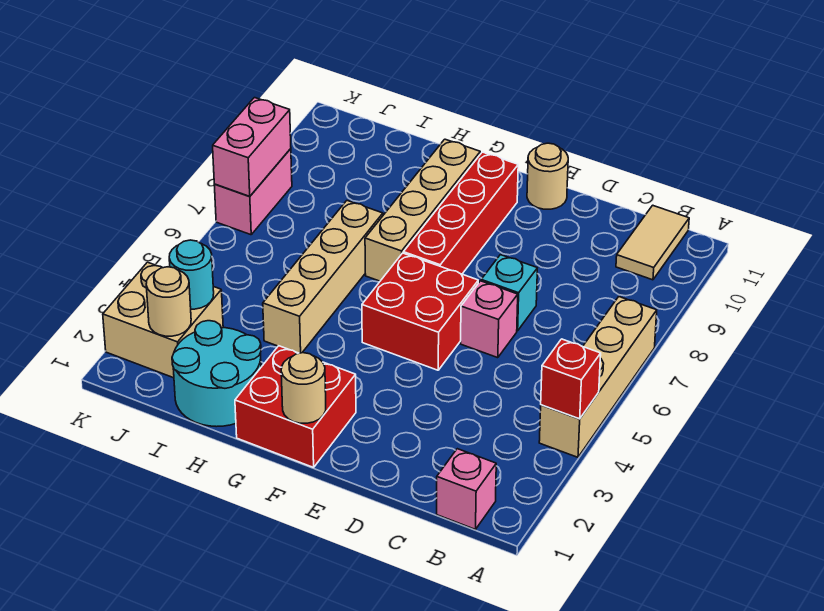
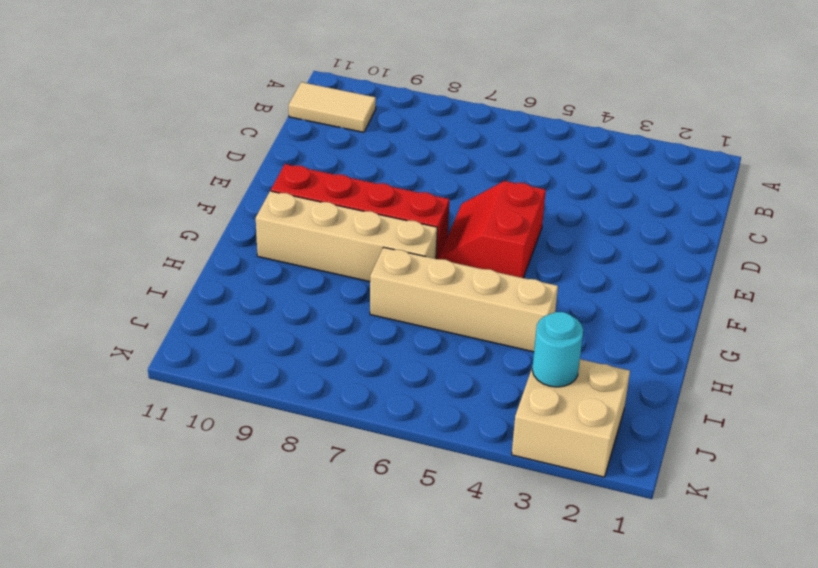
red 2x2 slope [439,181,546,278] -> red 2x2 brick [362,253,478,370]
none -> tan 1x4 brick [539,297,657,457]
none -> pink 1x1 brick [437,449,496,529]
none -> pink 1x1 brick [461,281,518,358]

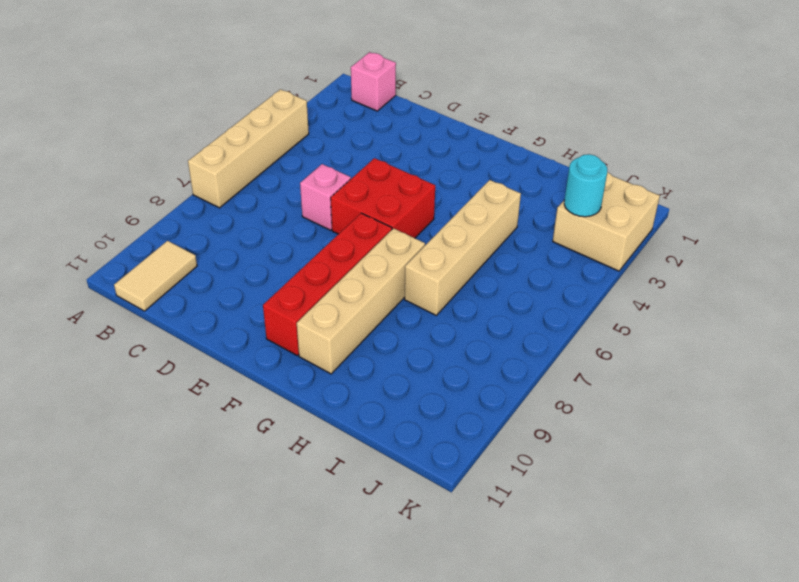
none -> cyan 1x1 brick [481,255,537,331]
none -> tan 1x1 round brick [527,143,568,209]
none -> red 2x2 brick [235,346,356,467]

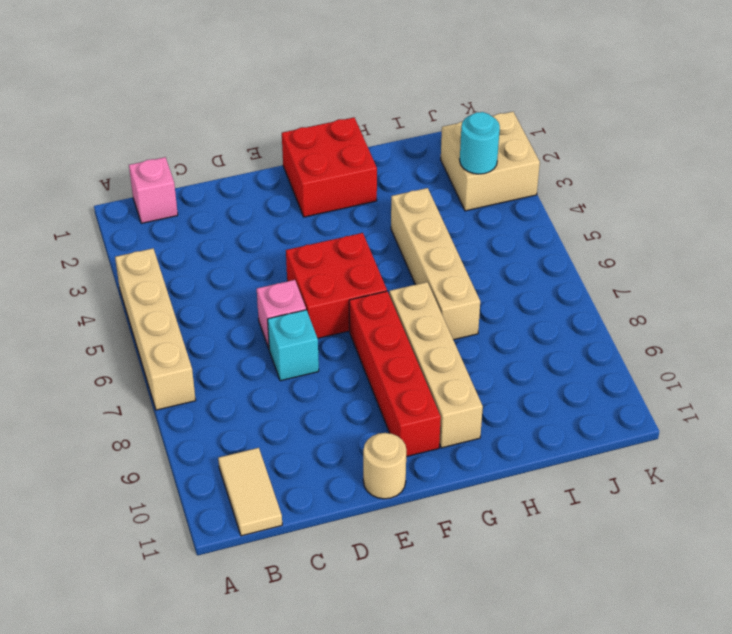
none -> cyan 2x2 round brick [172,321,261,427]
none -> pink 1x2 brick [214,149,292,235]
none -> red 1x1 brick [541,339,601,419]

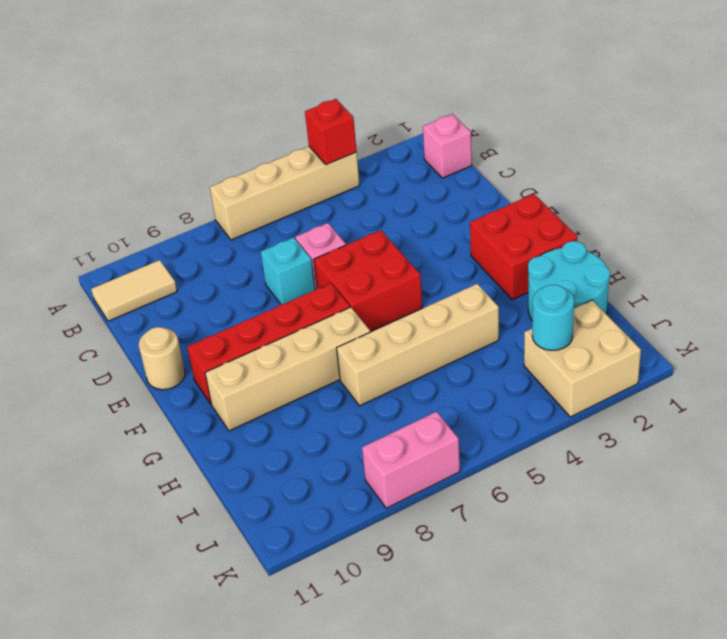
none -> tan 1x1 round brick [281,353,326,423]
none -> tan 1x1 round brick [146,267,191,336]
none -> pink 1x2 brick [213,98,291,196]

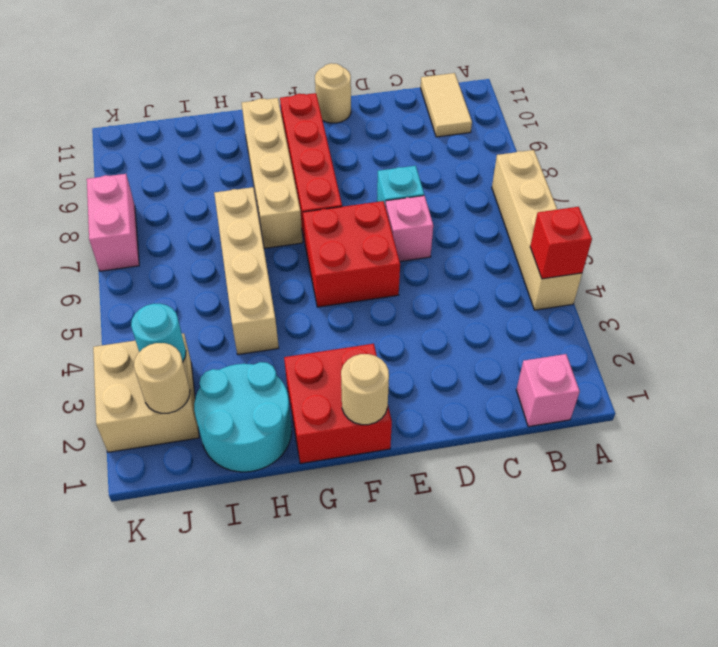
none -> pink 1x2 brick [213,98,291,196]

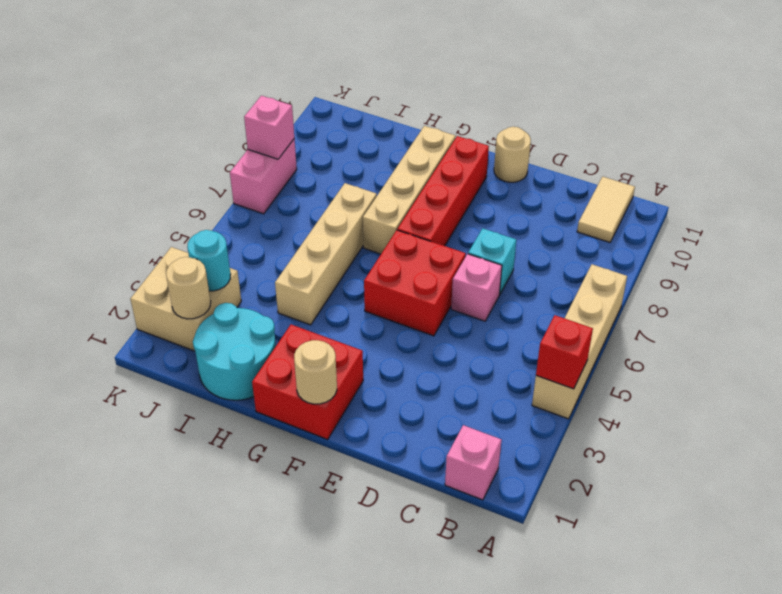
pink 1x1 brick [244,96,294,159] -> pink 1x2 brick [213,98,291,196]

